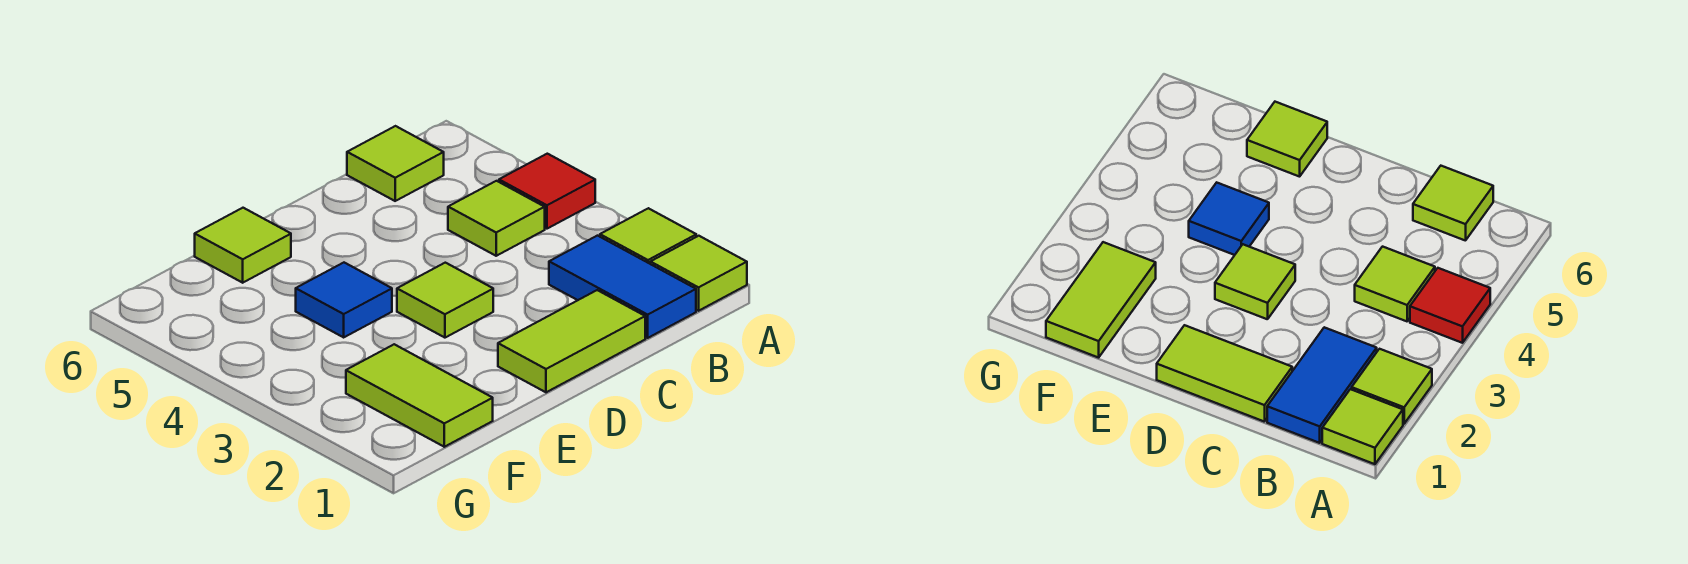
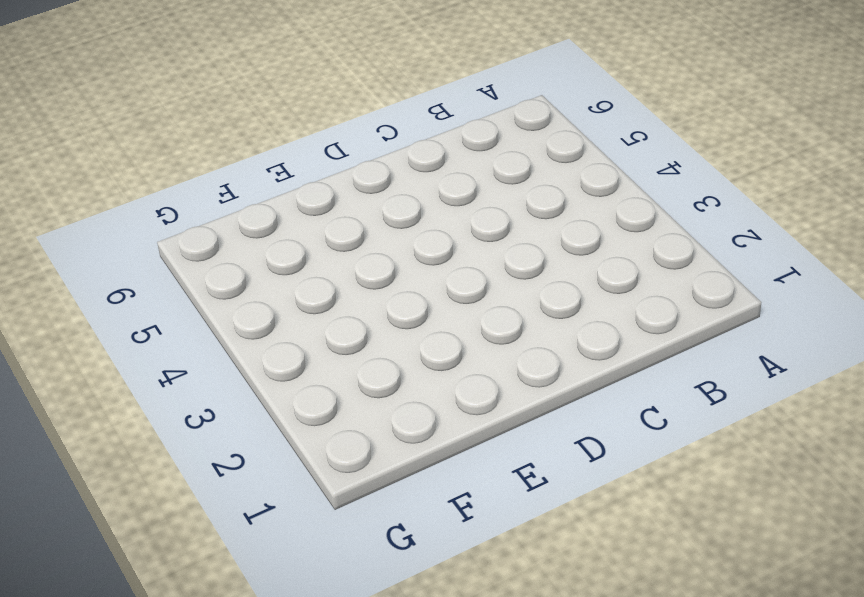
none -> lime 1x1 tile [650,236,747,311]
none -> lime 1x1 tile [600,208,696,264]

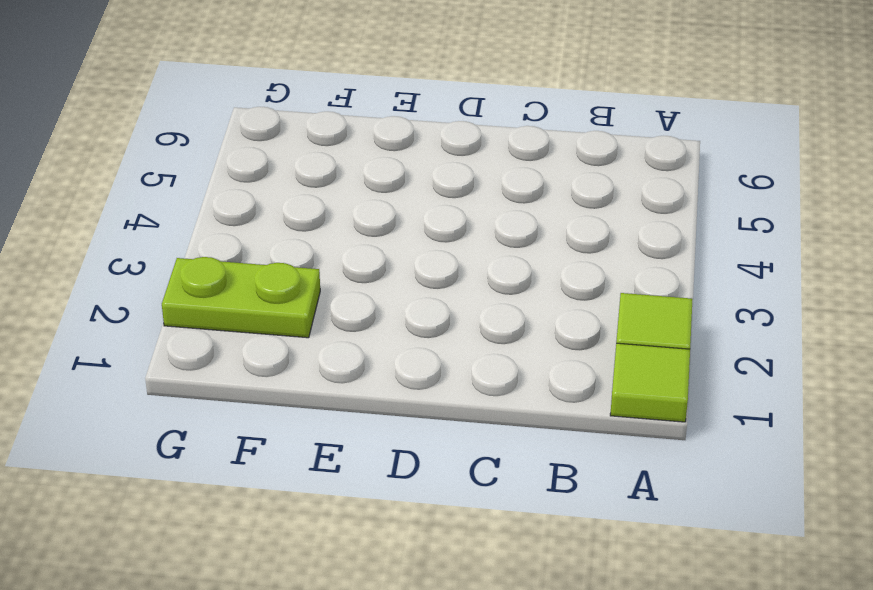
lime 1x2 plate [162,257,320,338] -> lime 1x2 tile [346,344,493,447]
none -> red 1x1 tile [499,154,595,229]
none -> blue 1x2 tile [549,236,696,338]

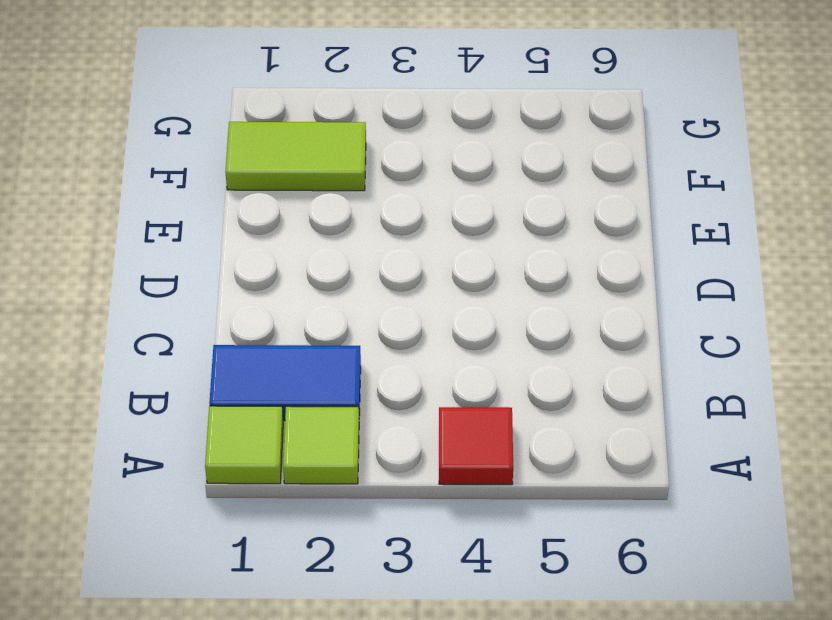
none -> lime 1x1 tile [448,181,545,256]
none -> lime 1x1 tile [347,126,444,201]

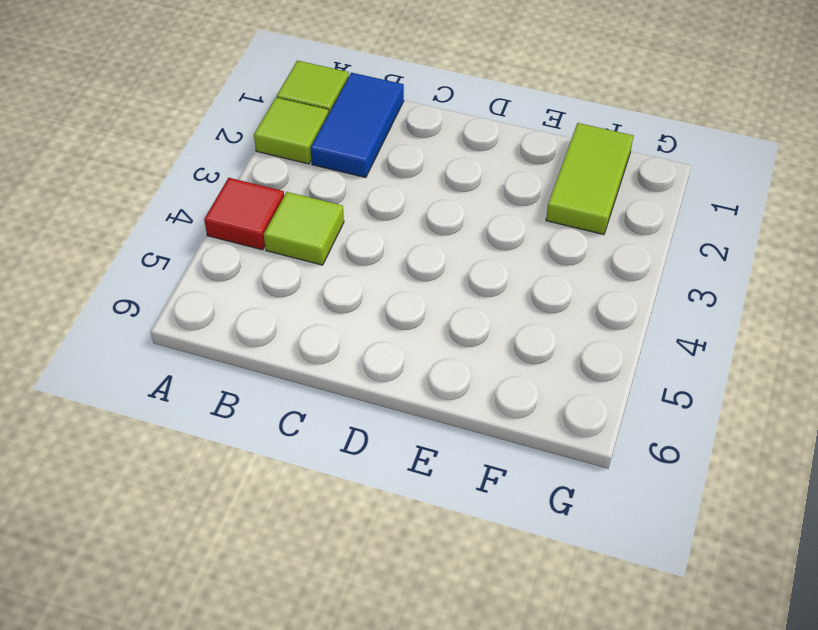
none -> lime 1x1 tile [347,126,444,201]
none -> lime 1x2 tile [498,290,645,392]

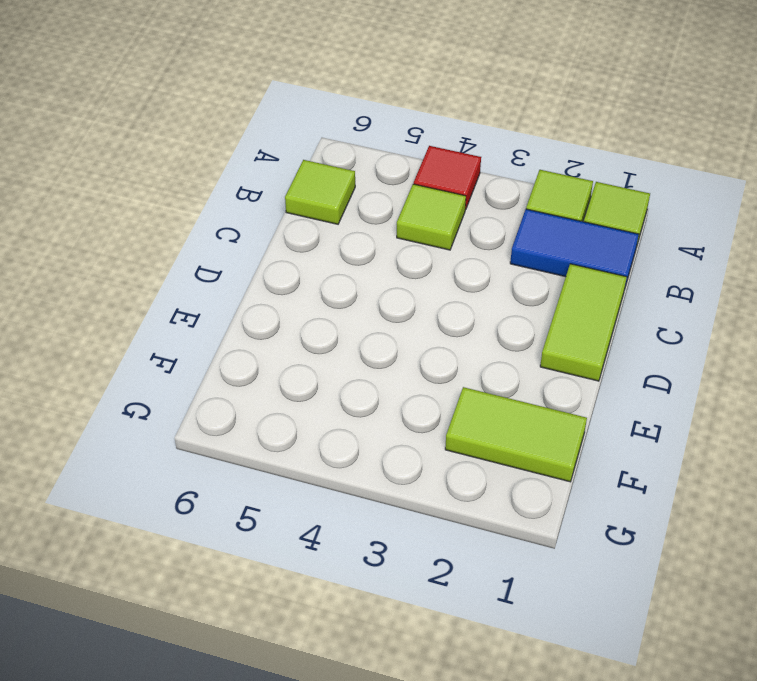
none -> lime 1x1 tile [397,263,493,338]
none -> blue 1x1 tile [296,263,392,337]

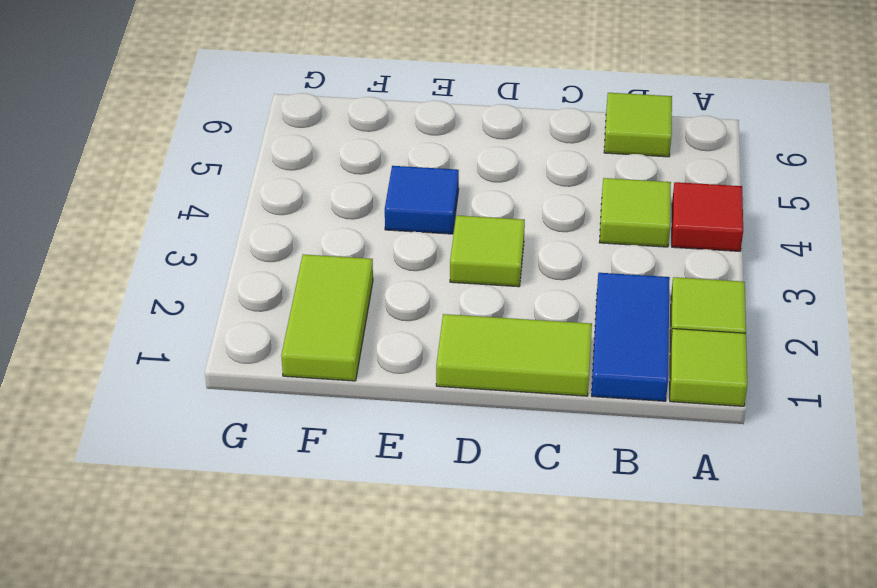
none -> lime 1x1 tile [195,208,291,283]

